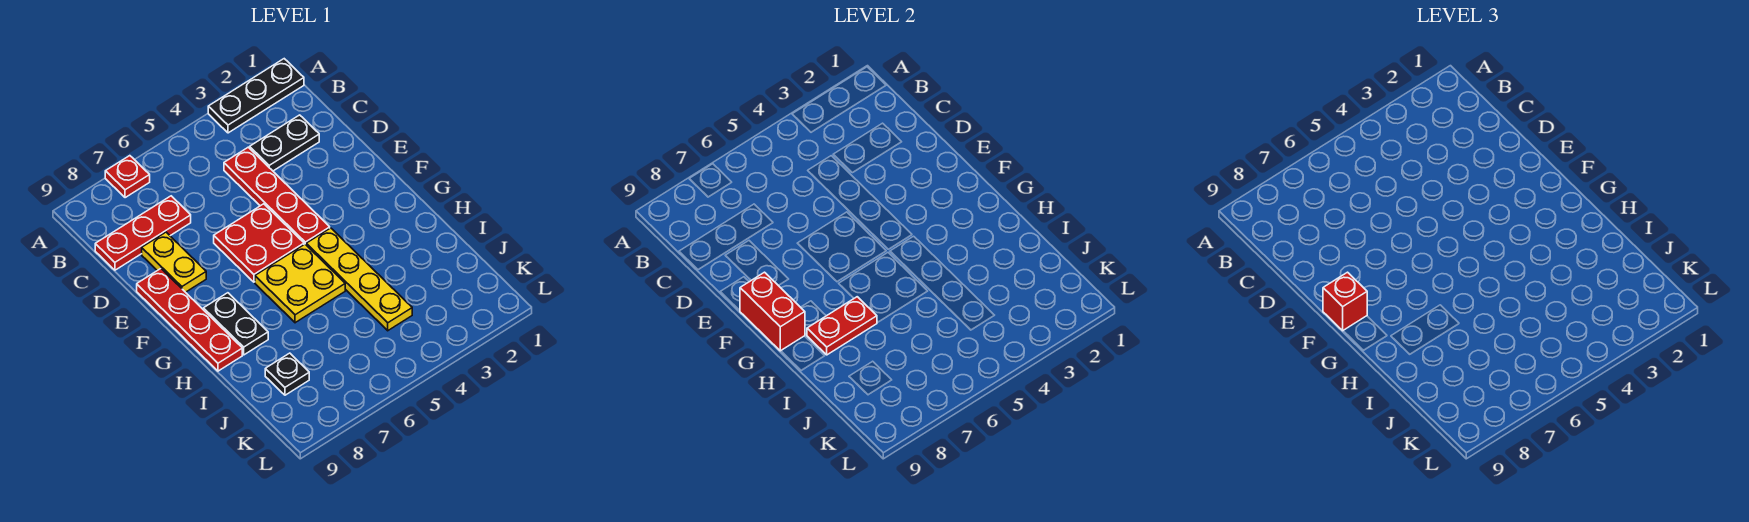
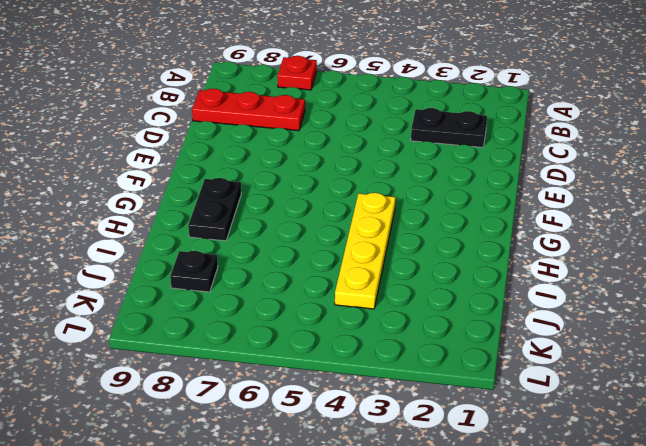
none -> black 1x3 plate [208,59,304,133]
none -> red 1x4 plate [224,147,330,244]
none -> yellow 1x2 plate [142,232,206,292]

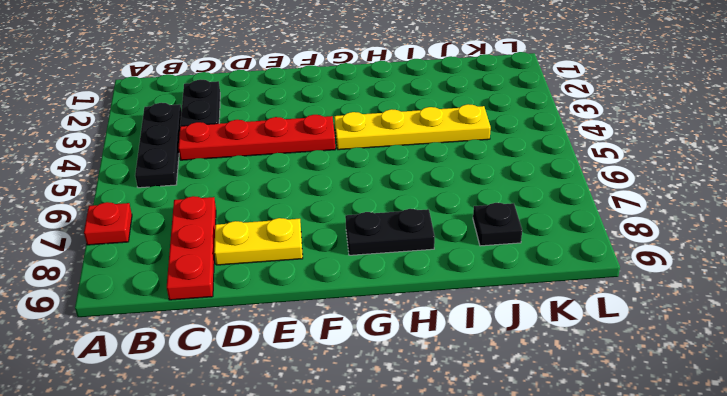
black 1x3 plate [135,103,182,188] -> black 1x3 plate moved to [208,59,304,133]
none -> red 2x2 plate [214,204,304,282]
none -> red 1x4 plate [137,269,242,371]
none -> yellow 2x2 plate [255,244,345,323]

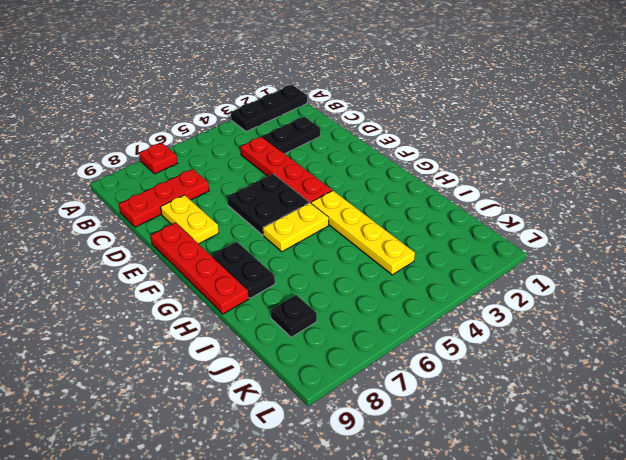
black 2x2 plate [227,174,309,235] -> red 2x2 plate [214,204,304,282]
yellow 1x2 plate [263,203,329,252] -> yellow 2x2 plate [255,244,345,323]
none -> red 1x2 brick [740,272,805,351]
none -> red 1x2 plate [807,297,877,355]
none -> red 1x1 brick [1323,272,1367,331]

